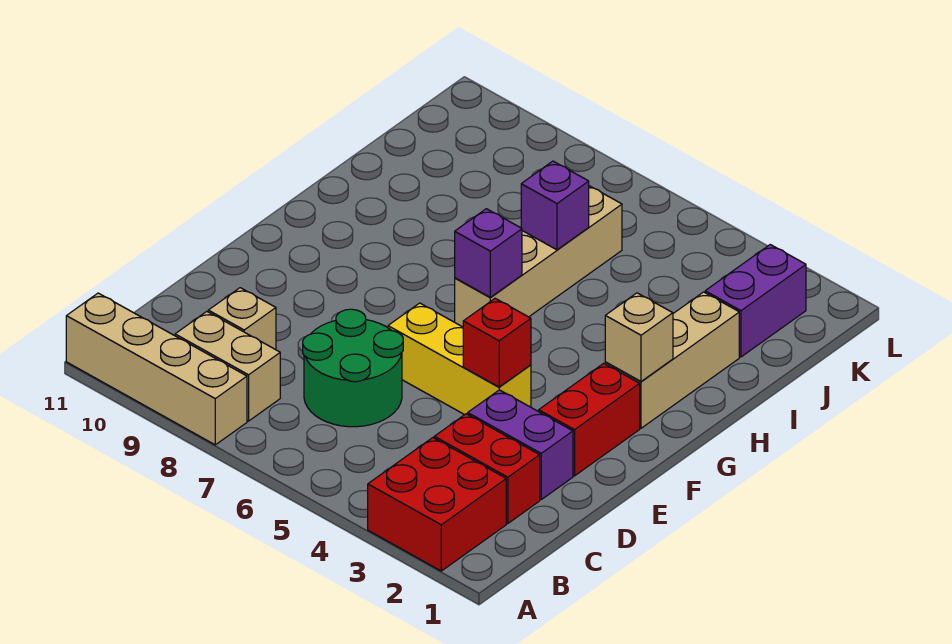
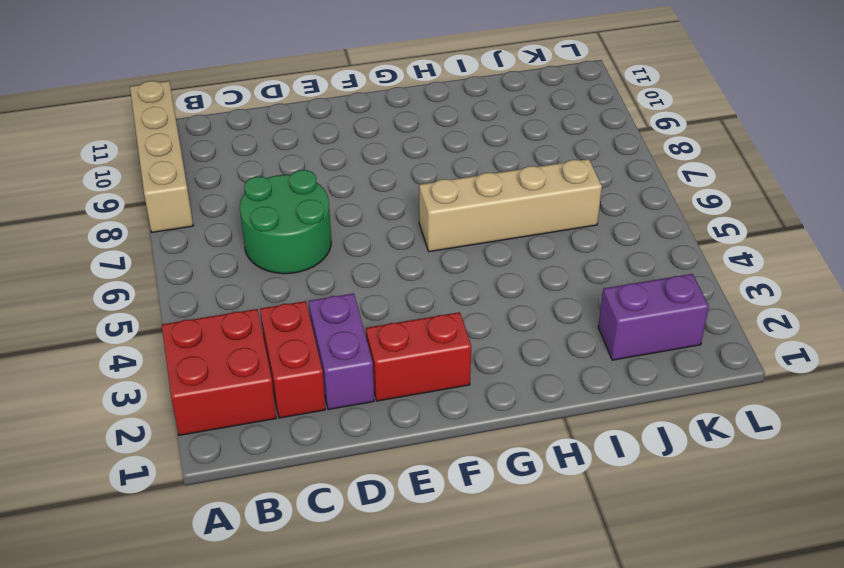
none -> tan 1x2 brick [175,311,280,421]
none -> tan 1x1 brick [208,288,276,350]
none -> yellow 1x3 brick [388,303,531,415]

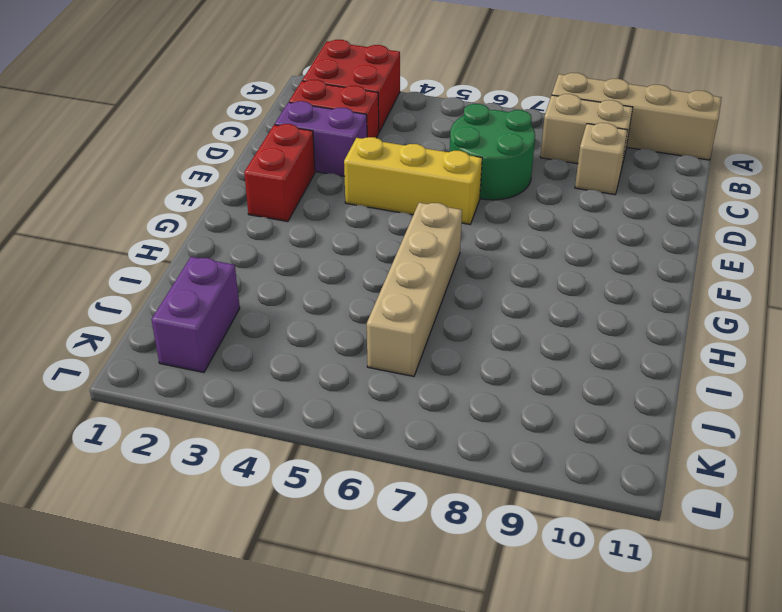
none -> tan 1x3 brick [605,292,739,428]
none -> red 1x1 brick [463,299,531,387]
none -> tan 1x1 brick [605,293,673,382]

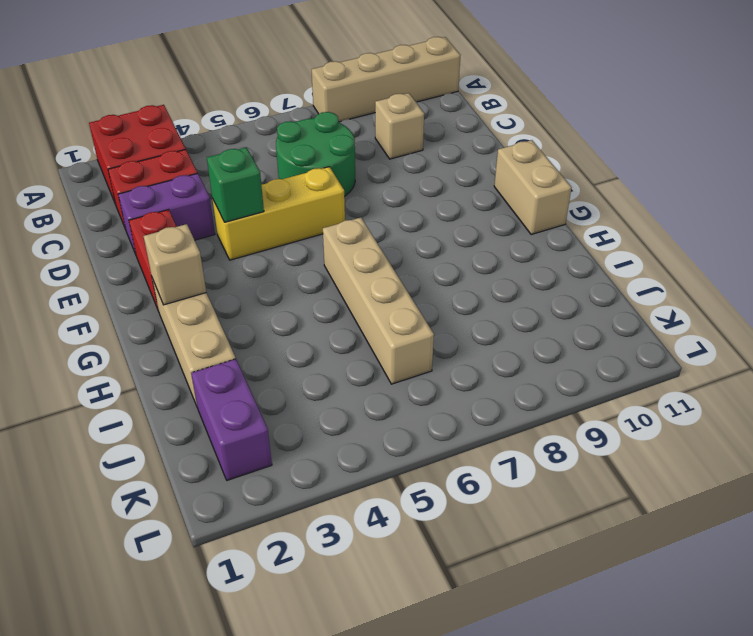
green 1x1 brick [207,147,264,222] -> red 1x1 brick [463,299,531,387]
tan 1x2 brick [494,140,572,235] -> tan 1x2 brick turned to [175,311,280,421]
none -> purple 1x1 brick [455,209,522,297]
none -> purple 1x1 brick [521,161,589,250]

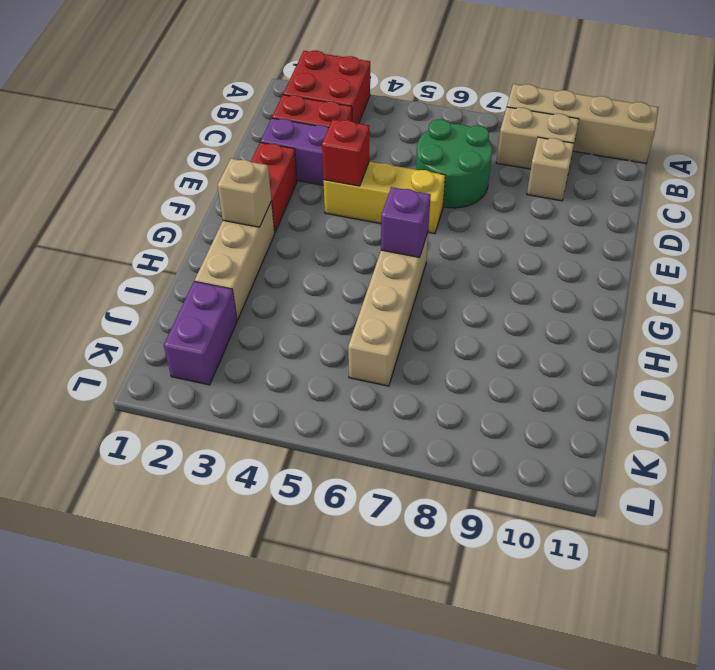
none -> purple 1x1 brick [521,161,589,250]

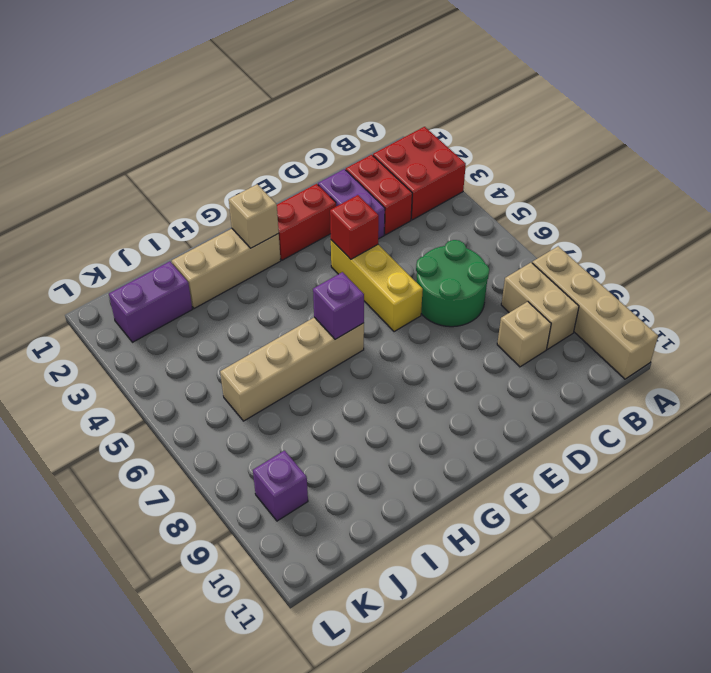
purple 1x1 brick [253,451,308,521] -> purple 1x1 brick moved to [521,161,589,250]

